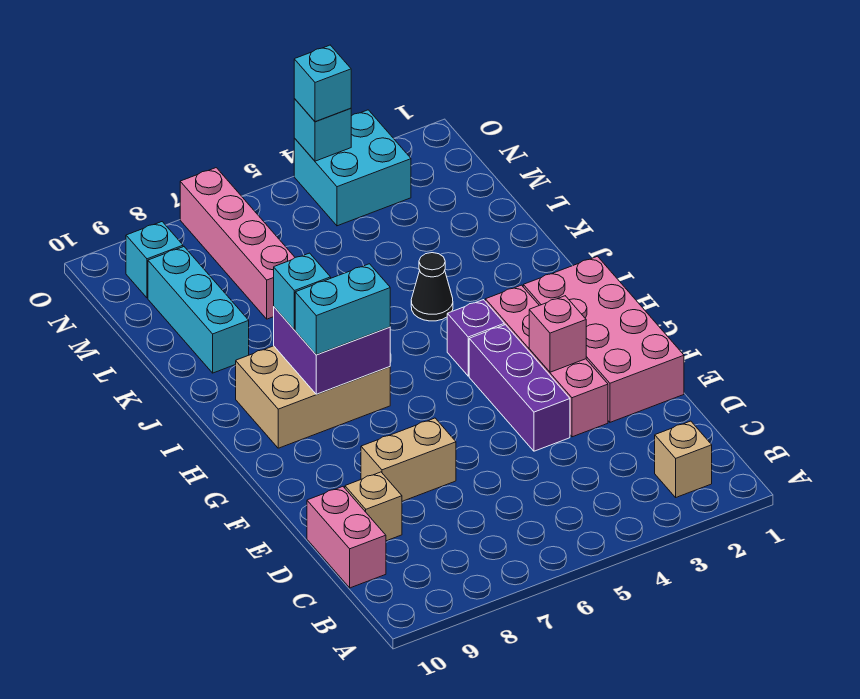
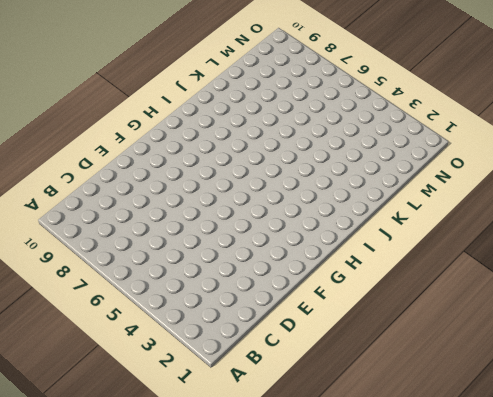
none -> tan 1x1 brick [655,421,712,497]
none -> pink 1x2 brick [307,487,386,588]
none -> tan 1x1 brick [345,472,402,541]

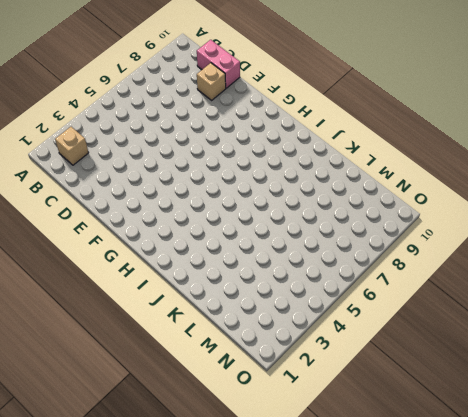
none -> pink 2x4 brick [523,256,684,422]
none -> pink 1x4 brick [485,285,608,437]
none -> purple 1x3 brick [469,325,570,451]

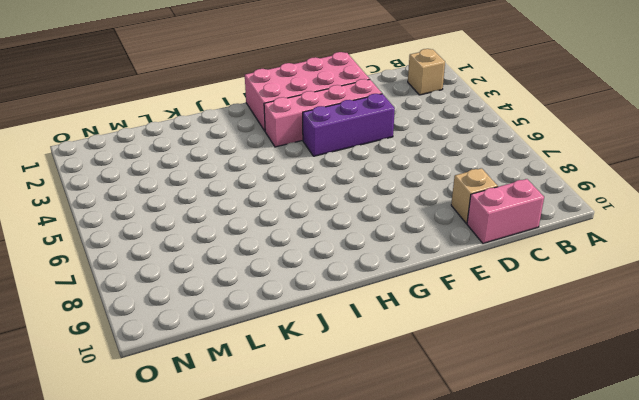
none -> tan 1x2 brick [361,418,456,501]
none -> purple 1x1 brick [447,300,504,376]
none -> tan 2x3 brick [236,346,390,448]

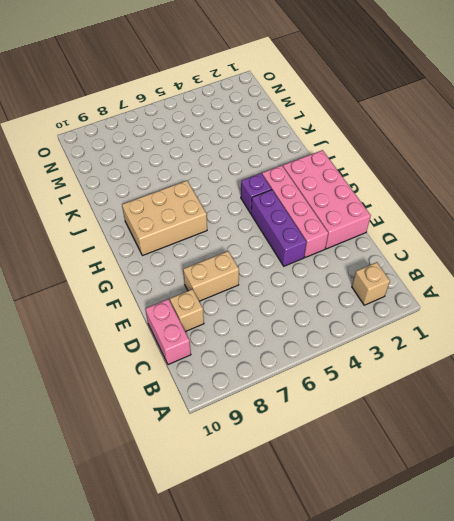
none -> black 1x1 cone [411,253,453,321]
none -> cyan 1x3 brick [148,247,249,373]
none -> pink 1x4 brick [180,168,295,319]

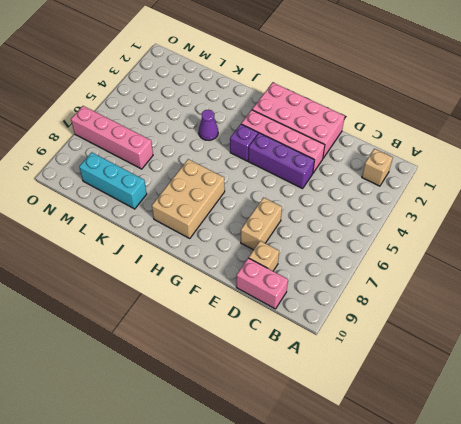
purple 1x1 cone [199,110,218,140] -> black 1x1 cone [411,253,453,321]
none -> cyan 2x2 brick [294,110,411,226]
none -> cyan 1x1 brick [126,222,183,298]
none -> pink 1x1 brick [529,296,586,372]

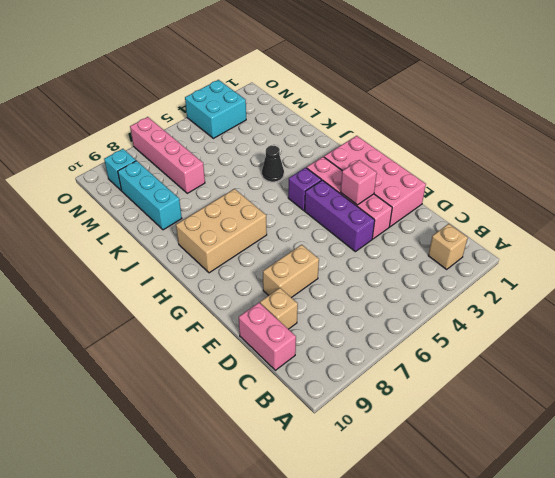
none -> purple 2x2 brick [274,307,390,394]
none -> cyan 1x1 brick [294,99,351,161]
none -> cyan 1x2 brick [295,264,390,355]

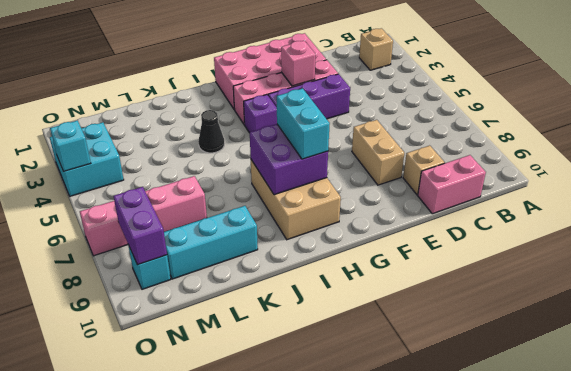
purple 1x2 brick [113,187,167,265] -> none
none -> cyan 1x1 brick [274,253,331,330]
none -> cyan 1x1 brick [294,45,351,122]

